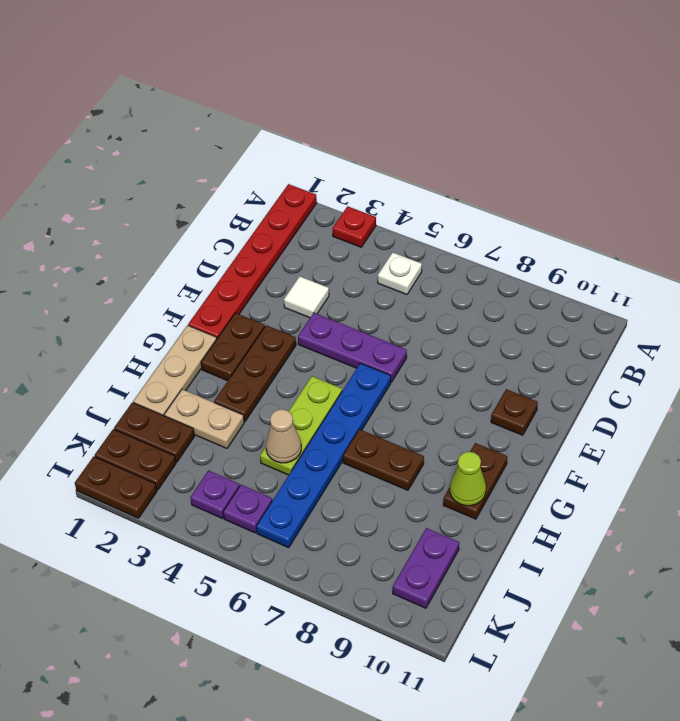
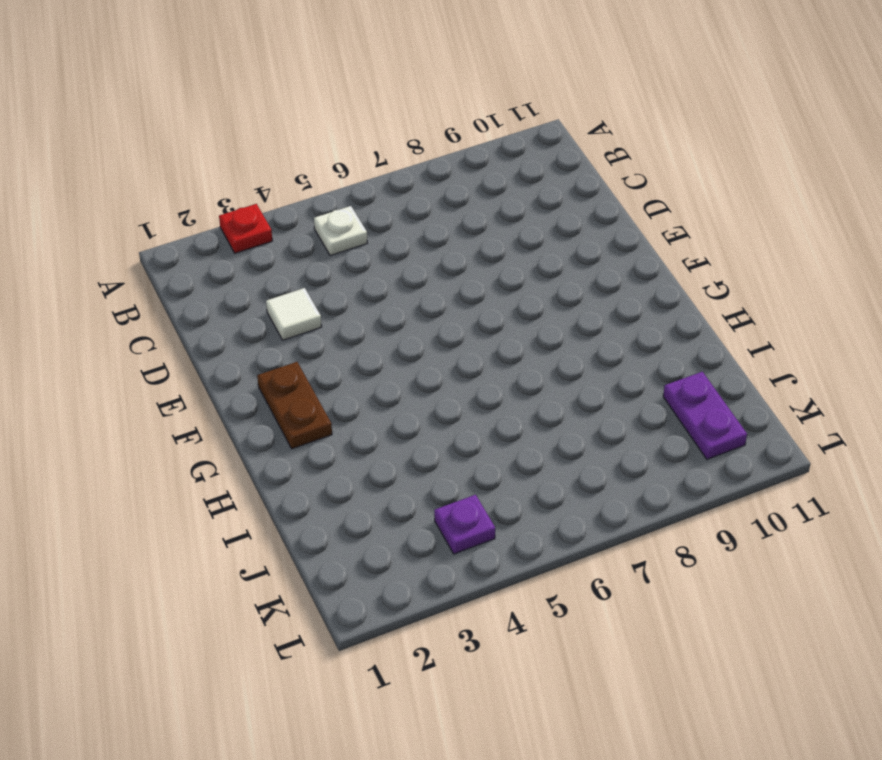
none -> red 1x6 plate [188,184,317,338]
none -> purple 1x3 plate [298,313,407,382]
none -> brown 1x1 plate [491,389,538,435]

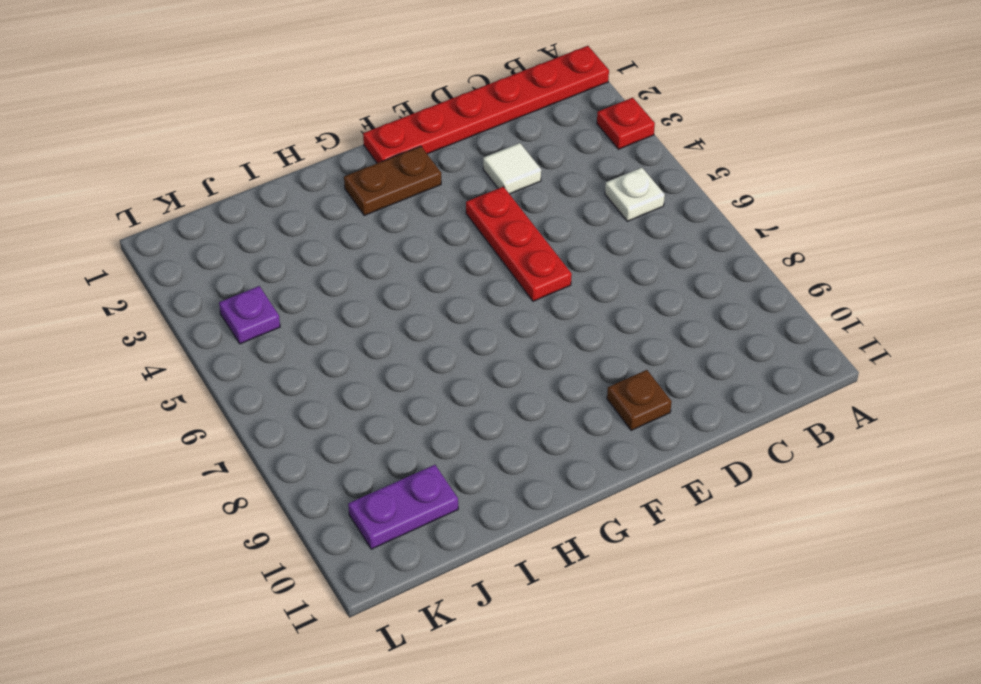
red 1x3 plate [466,187,572,301] -> purple 1x3 plate [298,313,407,382]
none -> brown 1x3 plate [214,325,296,422]
none -> blue 1x6 plate [256,363,391,548]
none -> tan 1x3 plate [133,325,217,416]

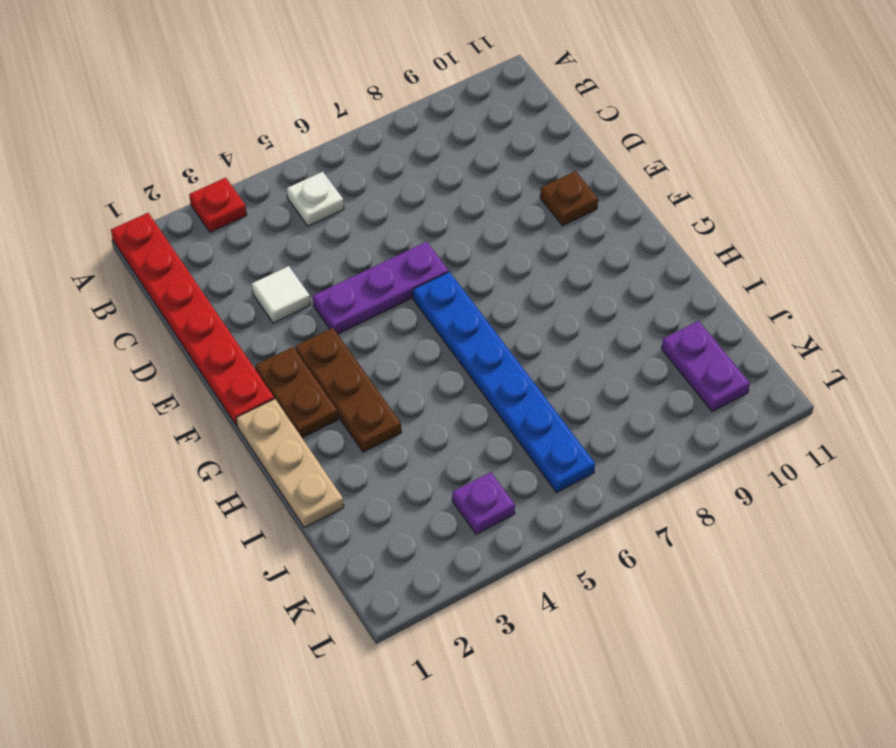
none -> lime 1x3 plate [260,376,342,475]
none -> brown 1x2 plate [443,443,507,519]
none -> brown 1x2 plate [343,429,424,490]

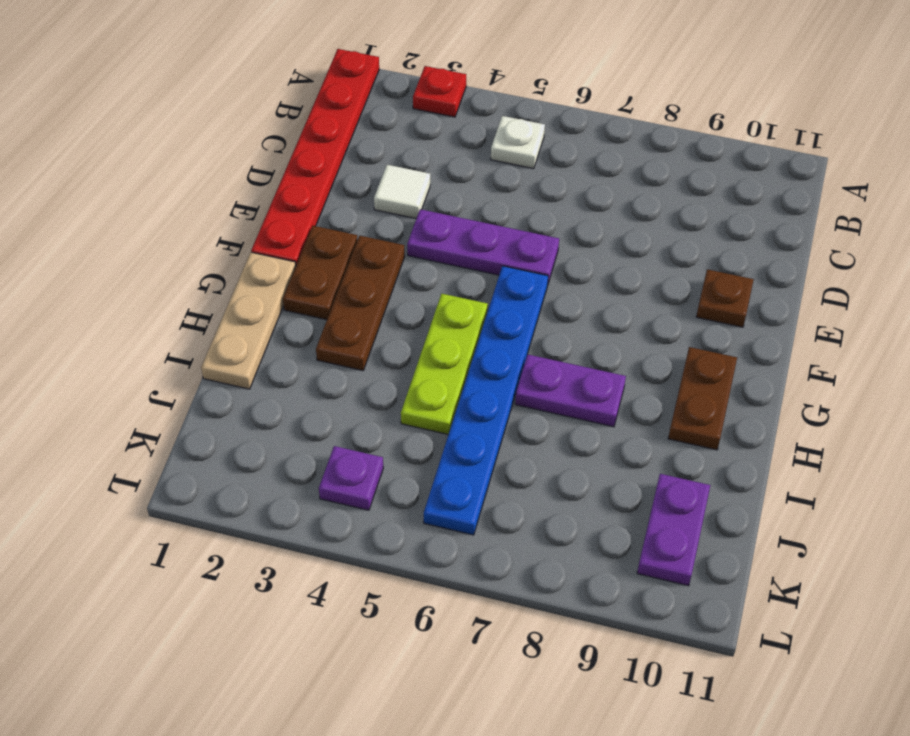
purple 1x2 plate [515,354,626,427] -> brown 1x2 plate [343,429,424,490]
none -> tan 1x2 plate [164,389,244,448]
none -> brown 1x2 plate [114,402,195,462]
none -> brown 1x2 plate [95,429,176,490]

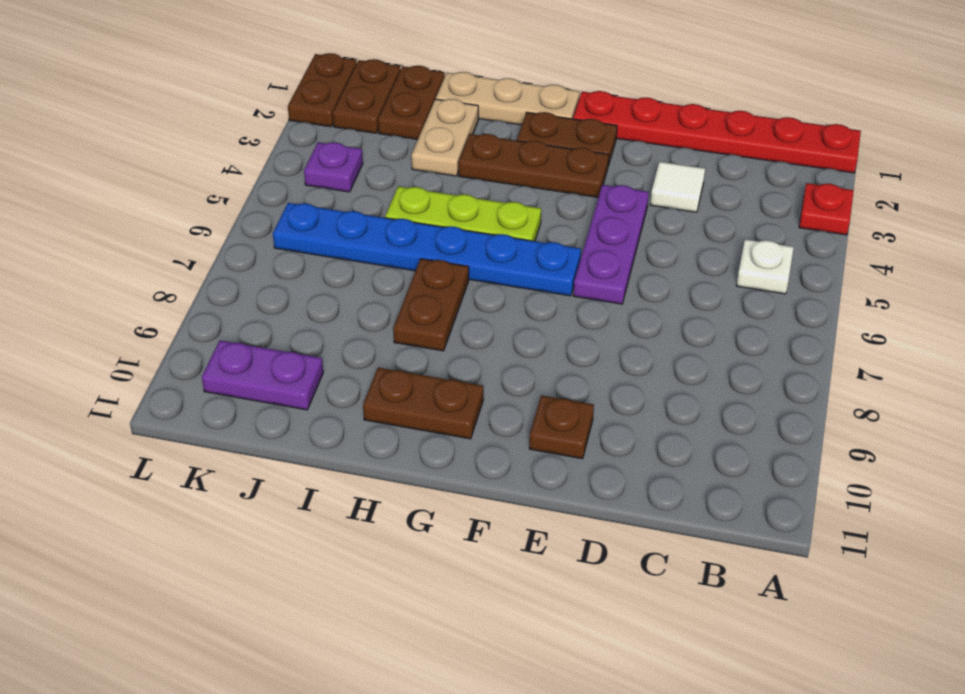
none -> purple 1x1 plate [223,485,272,533]
none -> lime 1x1 cone [450,452,486,506]
none -> tan 1x1 cone [266,409,301,463]

